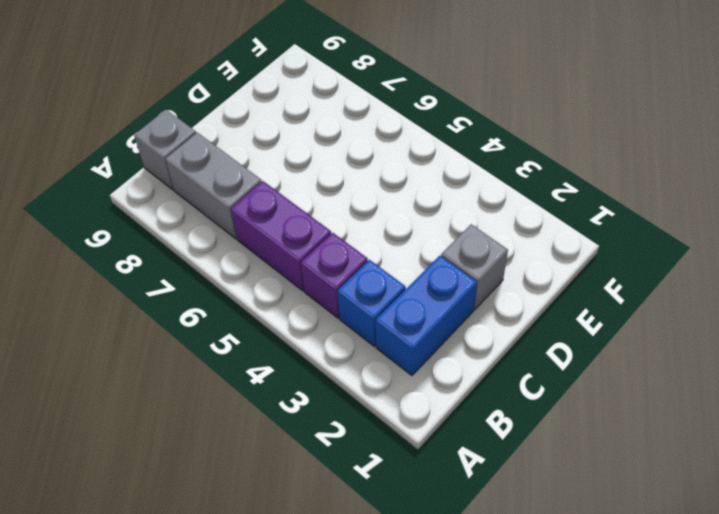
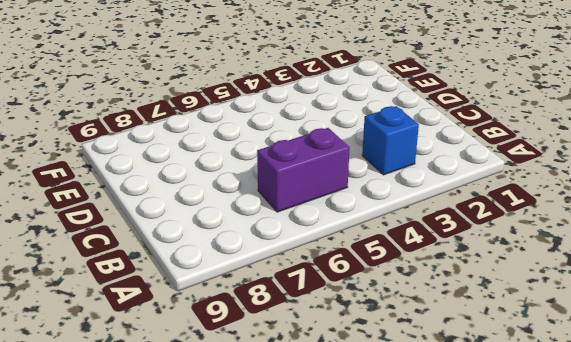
none -> blue 1x2 brick [376,256,477,375]
none -> purple 1x1 brick [301,233,368,318]

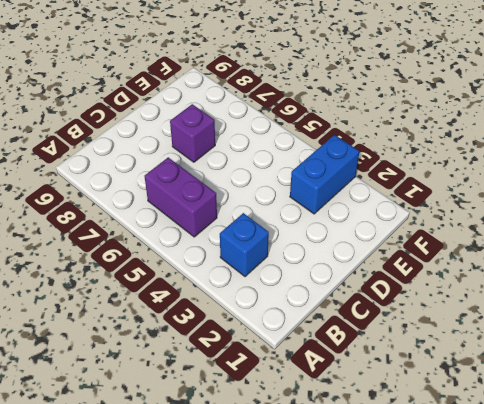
purple 1x1 brick [170,104,215,162] -> purple 1x1 brick moved to [301,233,368,318]
blue 1x2 brick [290,135,359,214] -> blue 1x2 brick moved to [376,256,477,375]
none -> grey 1x2 brick [165,133,261,239]
none -> grey 1x1 brick [134,110,196,190]

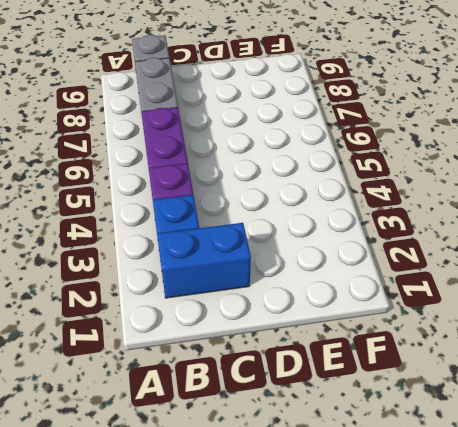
none -> grey 1x1 brick [441,224,508,310]

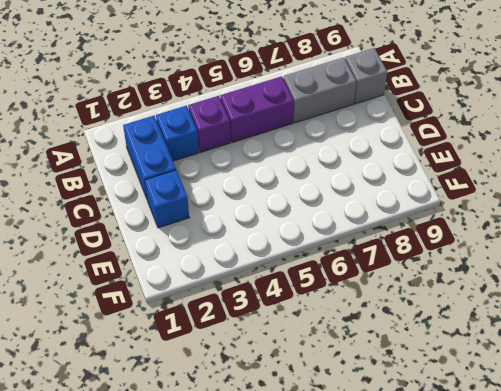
blue 1x1 brick [145,170,189,228] -> grey 1x1 brick [441,224,508,310]

